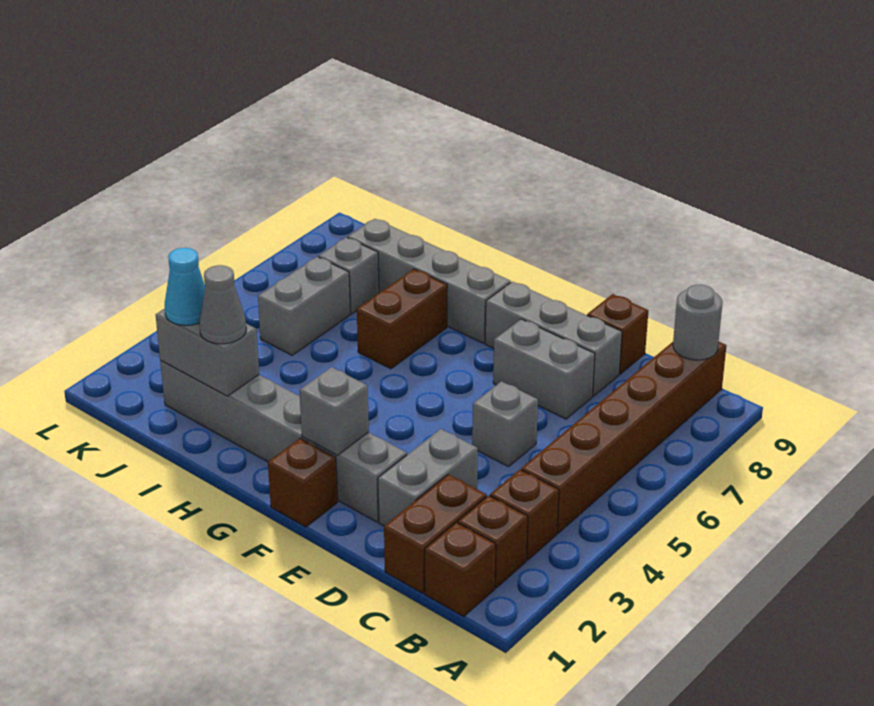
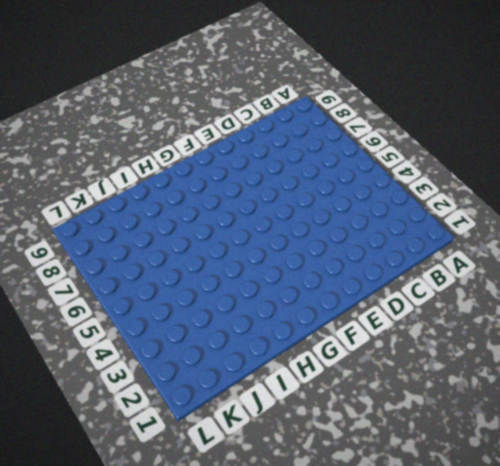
none -> brown 1x1 brick [425,522,496,617]
none -> brown 1x1 brick [458,496,528,588]
none -> brown 1x1 brick [490,470,559,560]

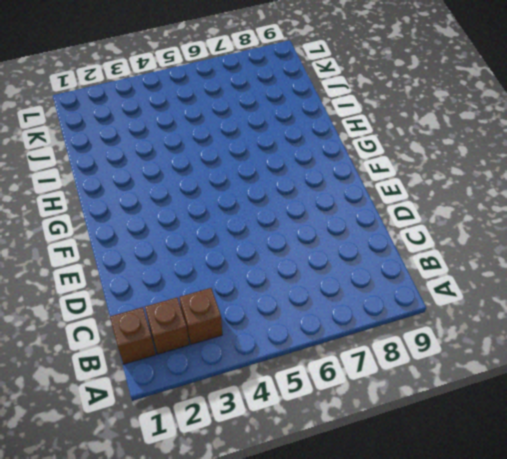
none -> brown 1x6 brick [521,342,727,533]
none -> brown 1x2 brick [384,474,487,593]
none -> grey 1x2 brick [378,429,478,526]

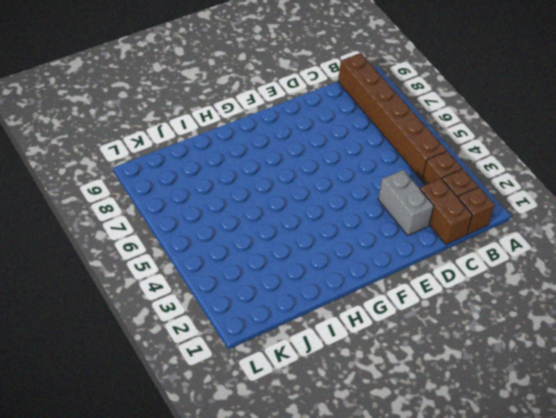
none -> grey 1x1 brick [472,381,538,467]
none -> grey 1x2 brick [493,319,595,419]
none -> grey 1x3 brick [485,282,622,396]

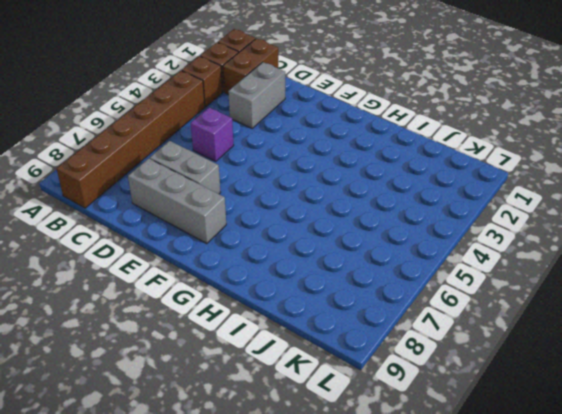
purple 1x1 brick [191,108,234,161] -> grey 1x1 brick [472,381,538,467]
none -> brown 1x1 brick [587,294,648,374]
none -> grey 1x6 brick [160,360,407,522]
none -> brown 1x1 brick [268,438,338,527]

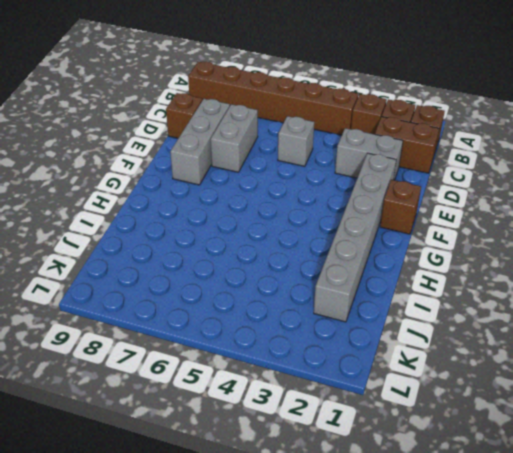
none -> grey 1x4 brick [348,219,511,343]
none -> brown 1x2 brick [357,269,447,369]
none -> grey 1x2 brick [258,257,350,355]

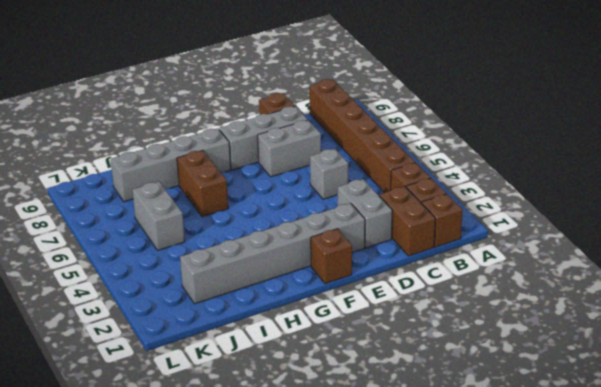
none -> grey 1x1 brick [319,237,379,314]
none -> grey 1x1 round brick [673,285,723,360]
none -> grey 1x1 brick [299,367,369,455]

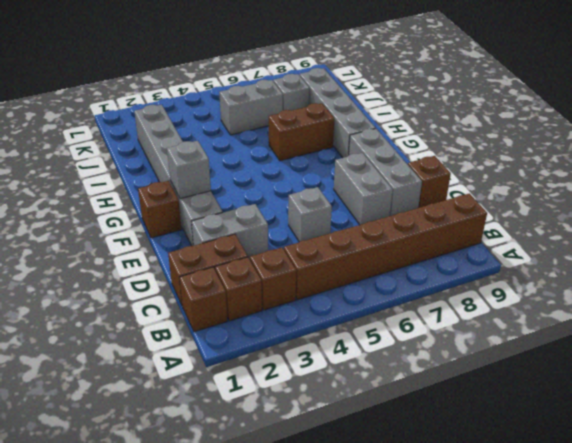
none -> grey 1x1 round brick [673,285,723,360]
none -> grey 1x2 brick [156,309,259,396]
none -> grey 1x1 cone [199,265,246,344]

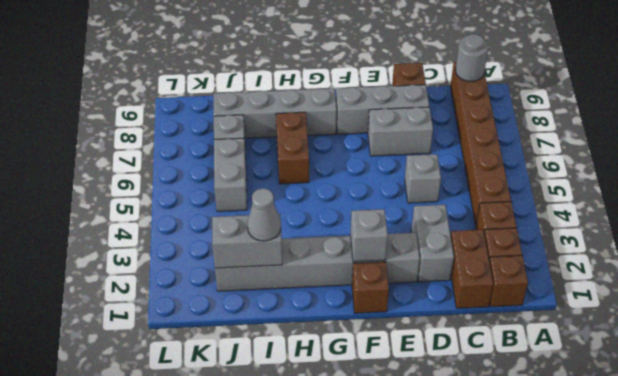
none -> cyan 1x1 cone [165,248,205,326]

